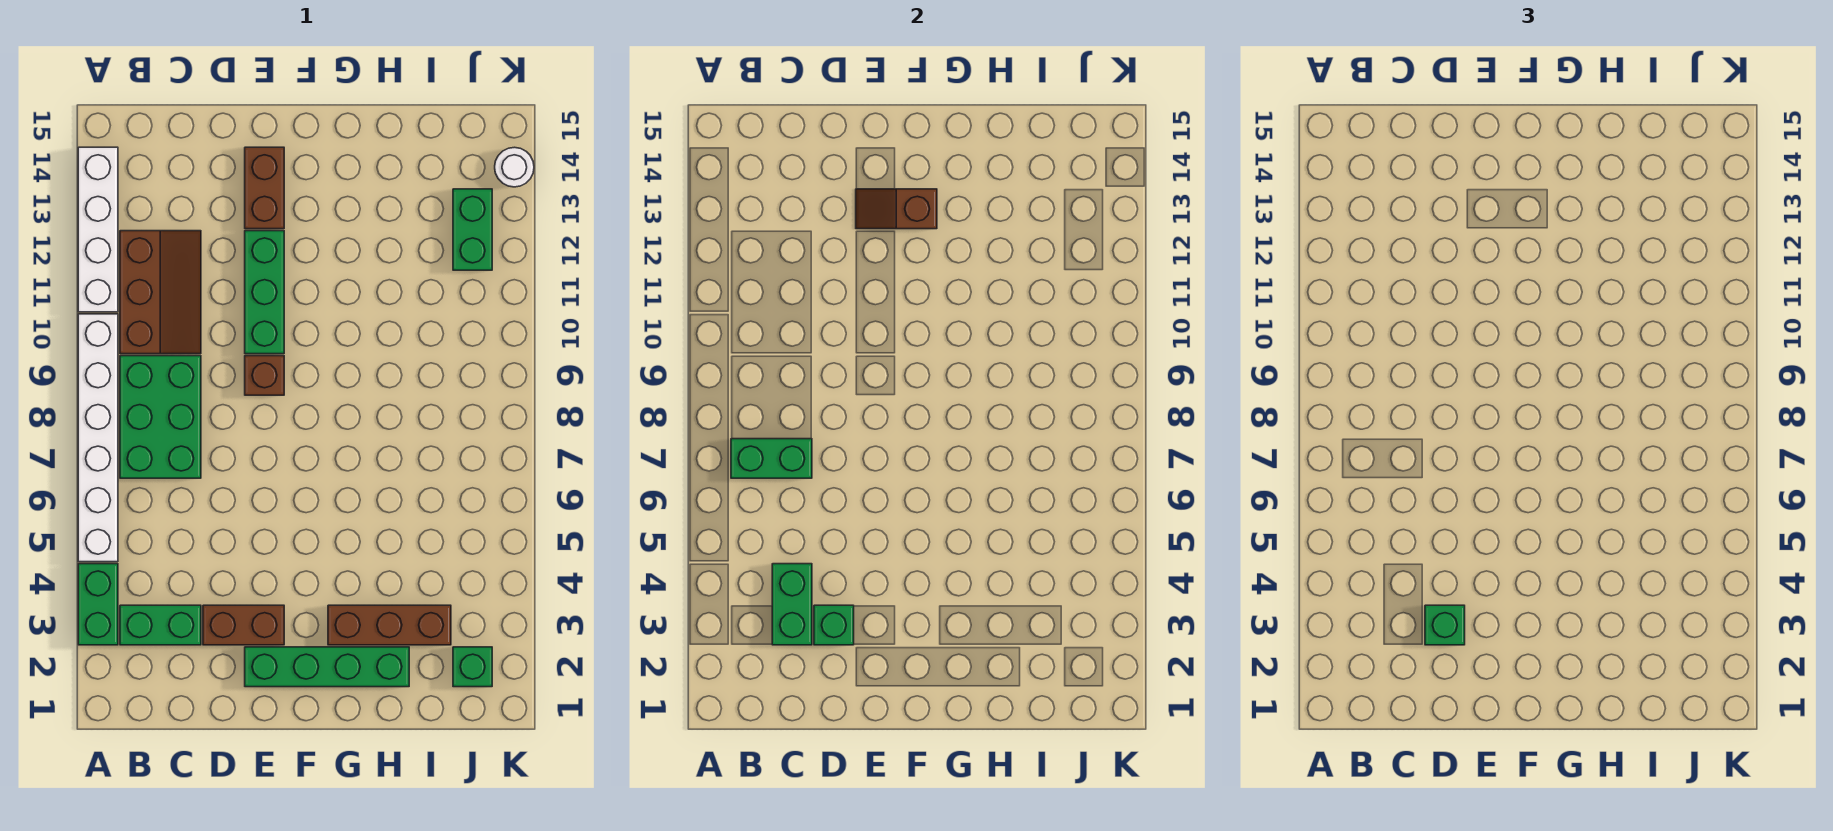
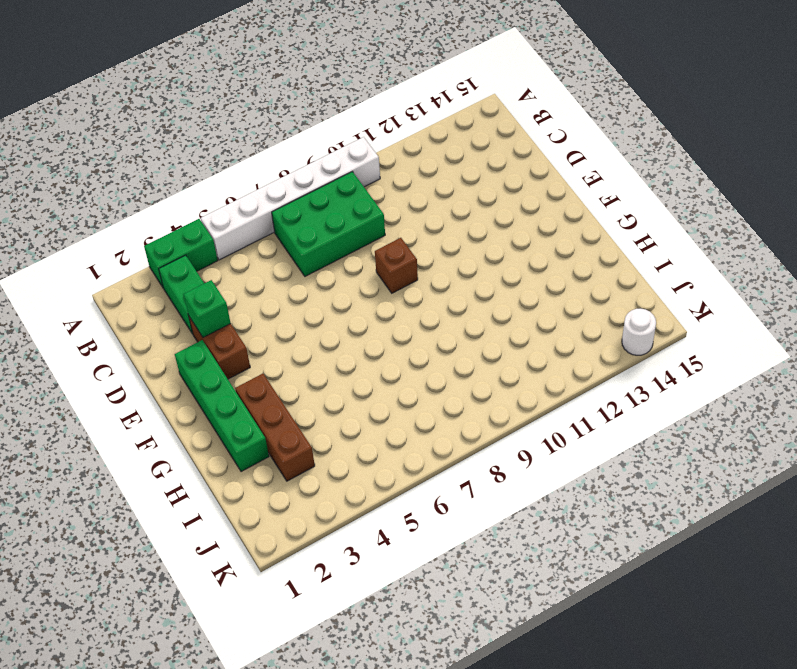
none -> white 1x4 brick [78,147,118,312]
none -> brown 2x3 slope [120,231,201,354]
none -> green 1x3 brick [245,231,284,354]

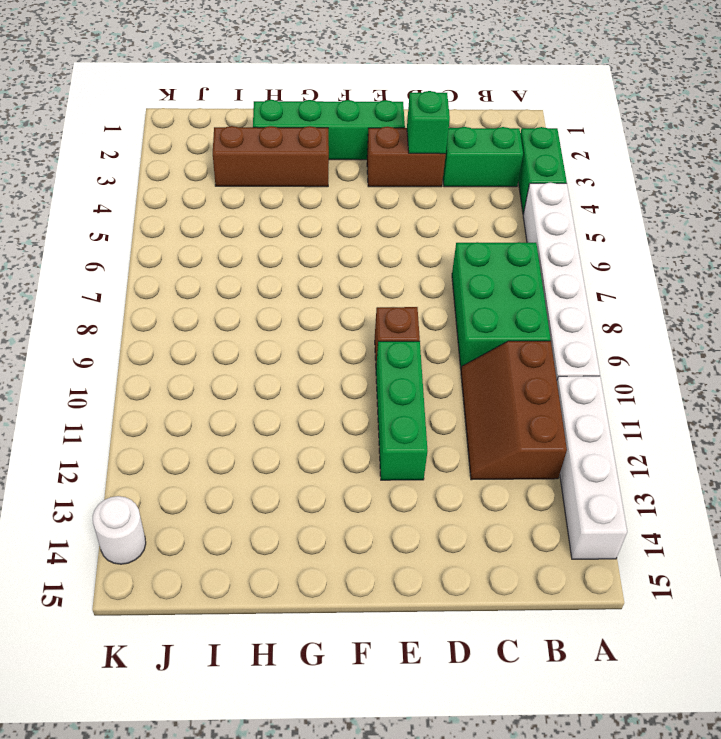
none -> brown 1x2 brick [245,147,284,229]
none -> green 1x1 brick [453,647,492,687]
none -> green 1x2 brick [453,189,492,270]

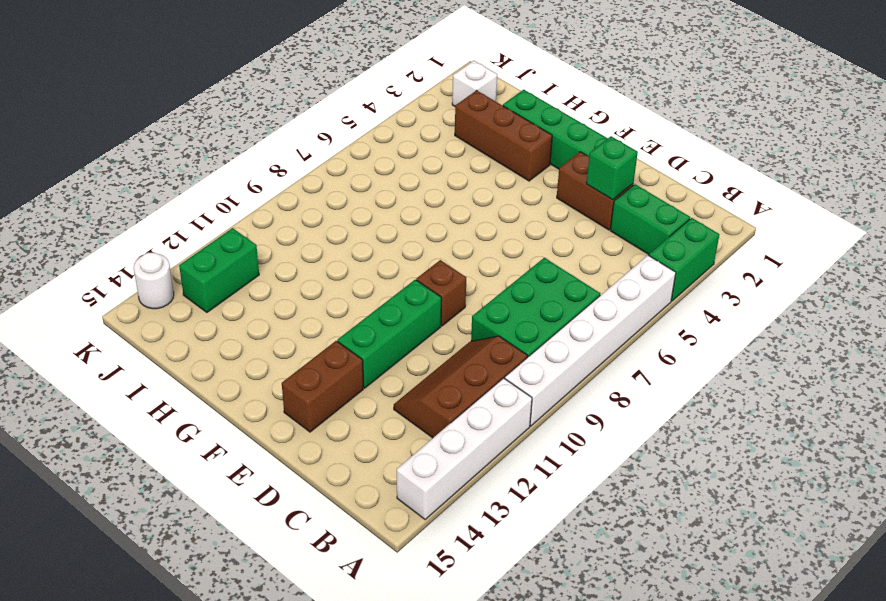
white 1x1 brick [452,61,497,106] -> green 1x1 brick [453,647,492,687]
none -> green 1x2 brick [731,439,812,478]
none -> green 1x2 brick [772,564,812,645]
none -> brown 1x2 slope [856,189,937,229]

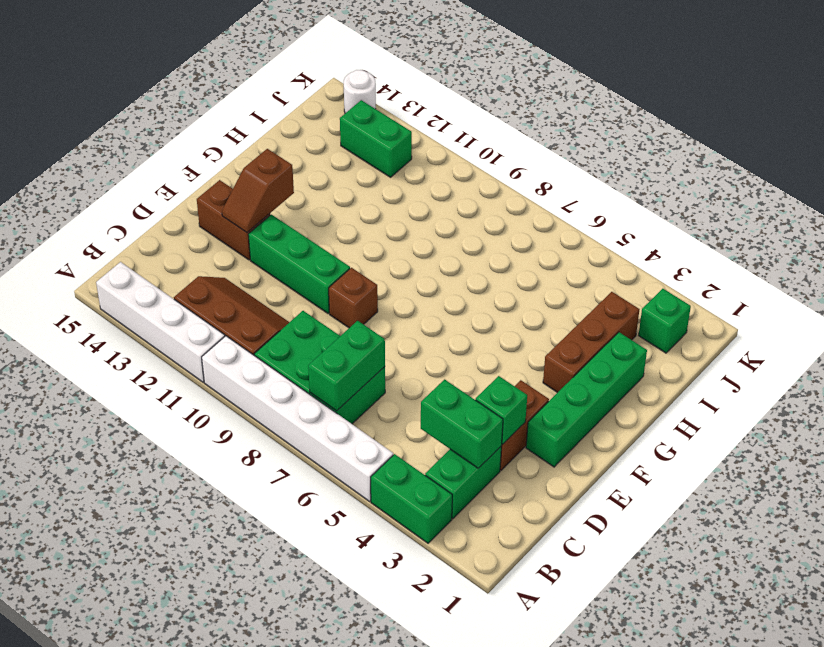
none -> green 1x1 brick [1425,605,1465,645]

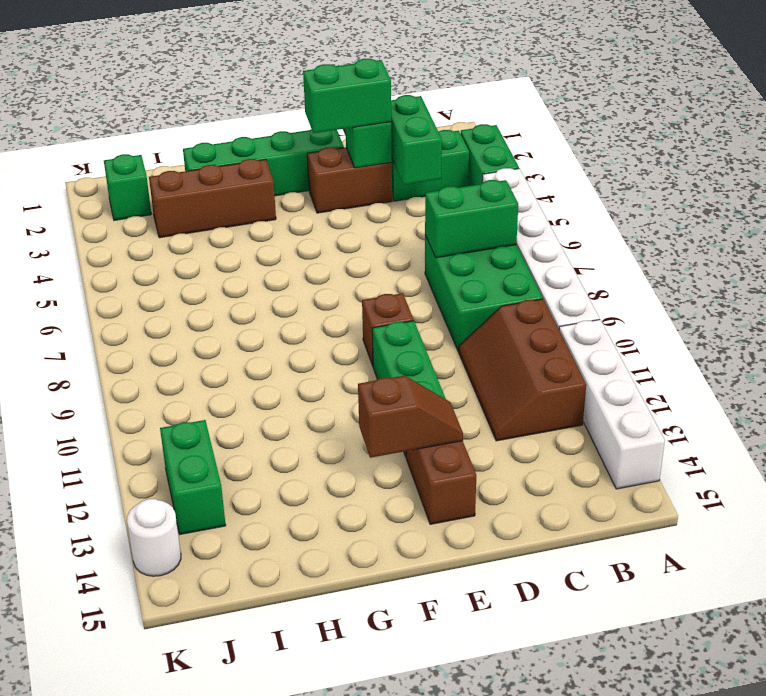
green 1x2 brick [303,59,391,133] -> green 1x1 brick [1425,605,1465,645]

